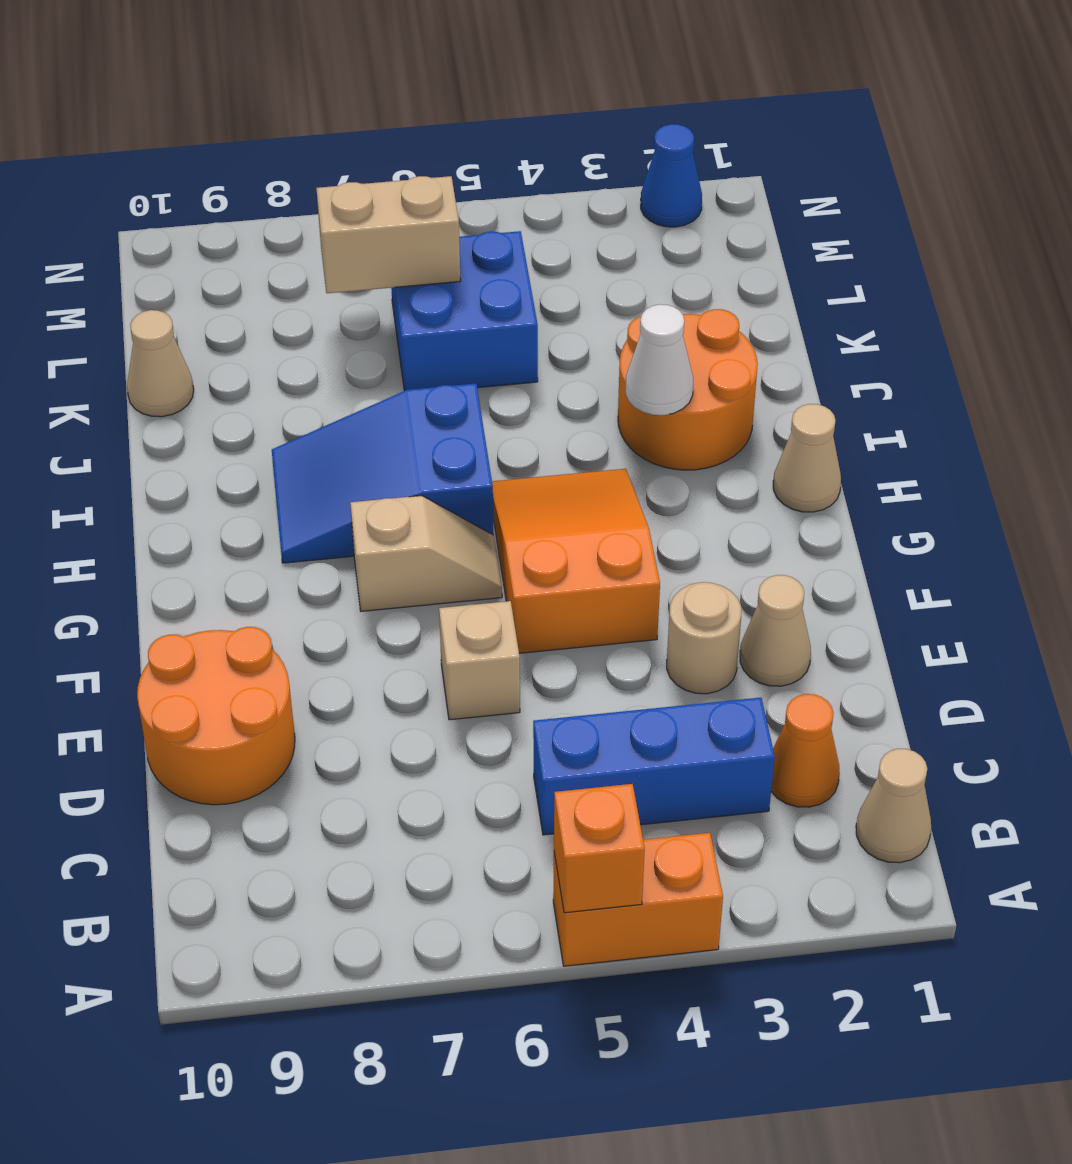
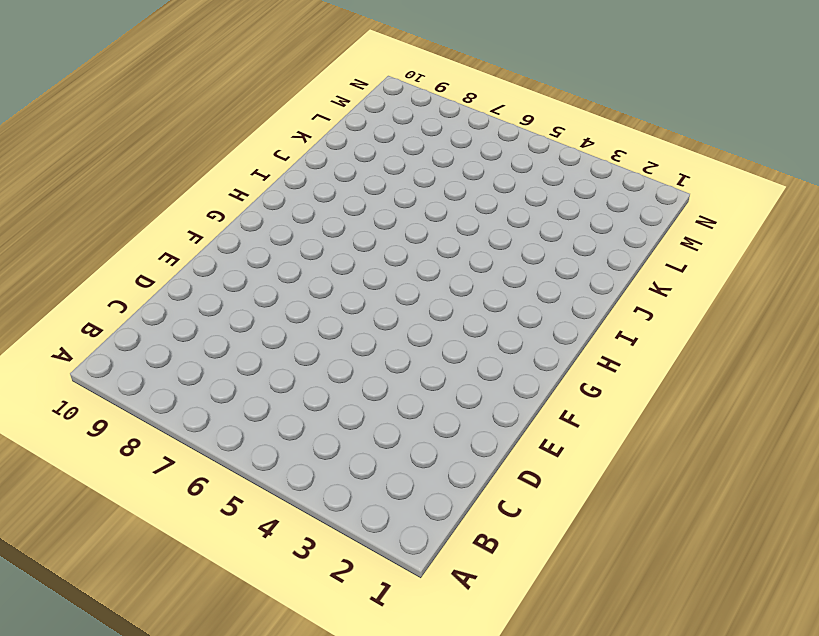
none -> orange 1x2 brick [553,833,723,966]
none -> tan 1x1 cone [856,749,931,863]
none -> orange 1x1 cone [771,694,840,807]

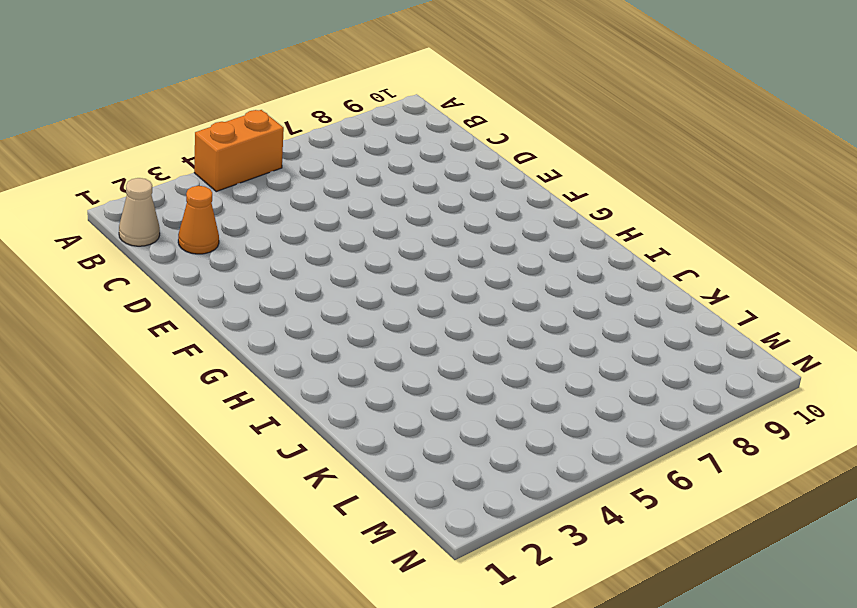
none -> blue 1x3 brick [533,698,775,835]
none -> orange 2x2 round brick [137,627,295,805]
none -> tan 1x1 cone [740,575,811,686]

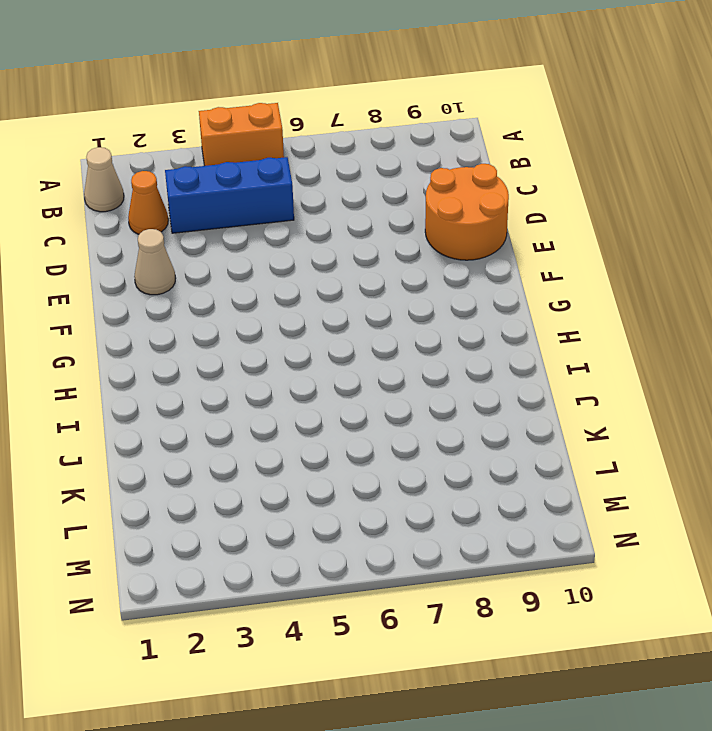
none -> tan 1x1 round brick [667,582,741,694]
none -> tan 1x1 brick [439,601,520,720]
none -> orange 2x3 slope [492,469,660,653]

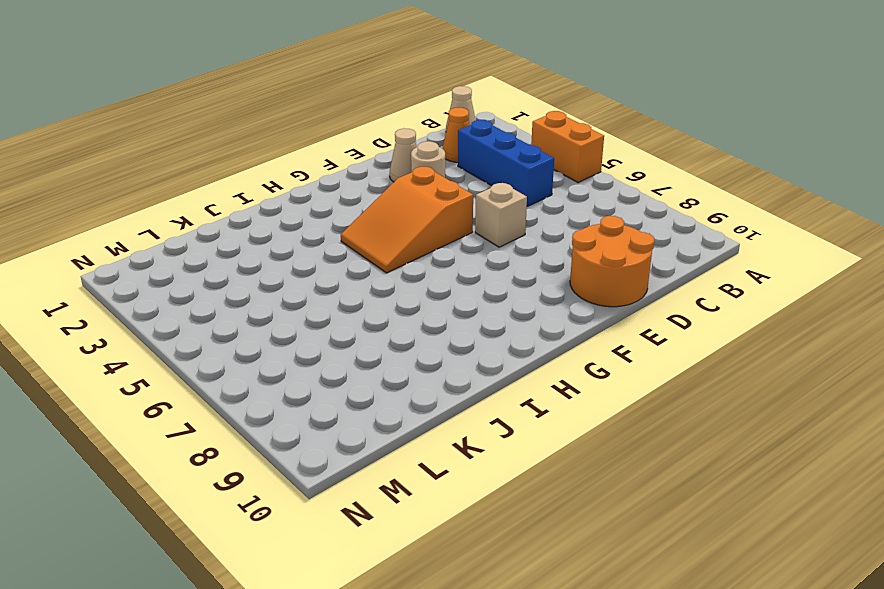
none -> tan 1x2 slope [350,496,502,611]
none -> tan 1x1 cone [773,404,841,512]
none -> blue 2x3 slope [272,383,494,563]

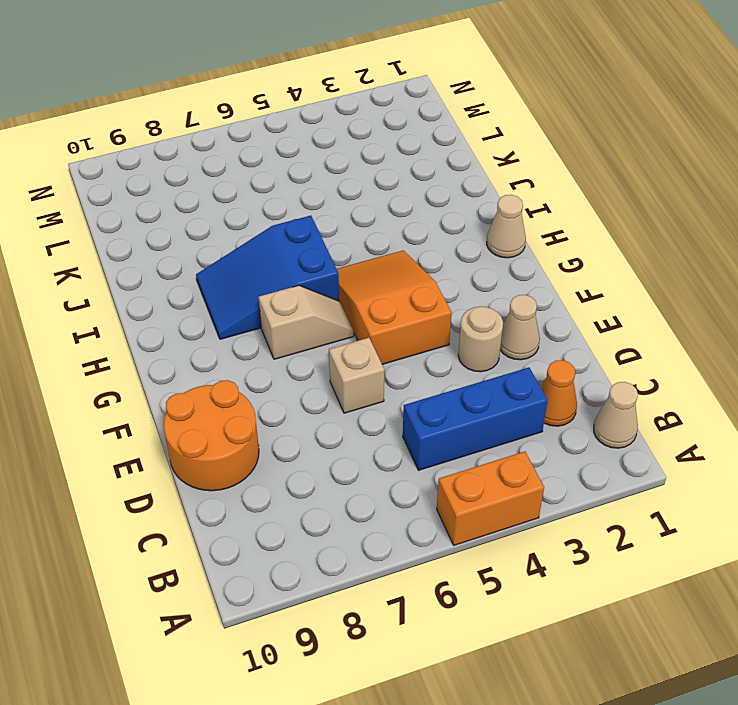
none -> orange 2x2 round brick [618,309,758,470]
none -> blue 2x2 brick [391,231,538,391]
none -> tan 1x1 cone [127,310,194,417]

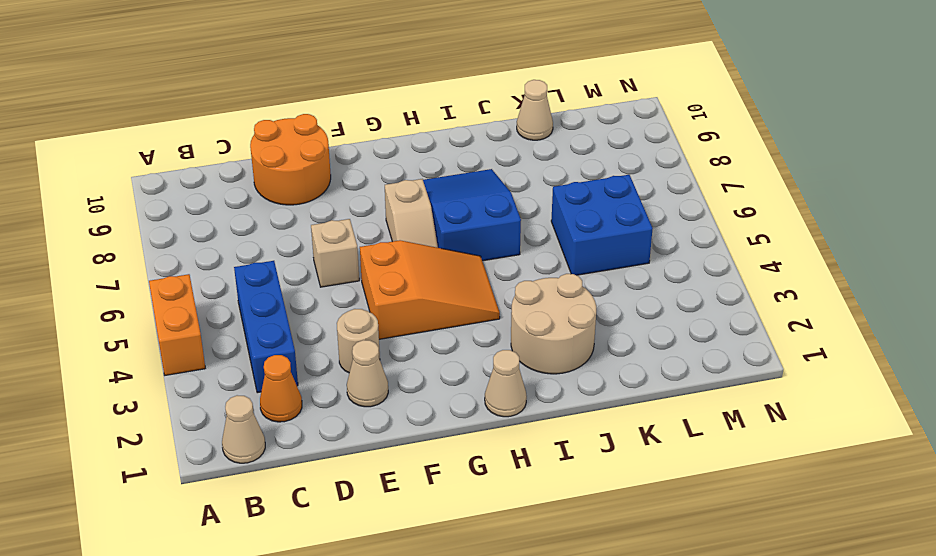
tan 2x2 round brick [511,274,596,374] -> orange 2x2 round brick [618,309,758,470]
none -> blue 1x1 cone [641,124,702,227]
none -> orange 1x1 brick [554,784,645,913]
none -> white 1x1 cone [626,304,693,415]

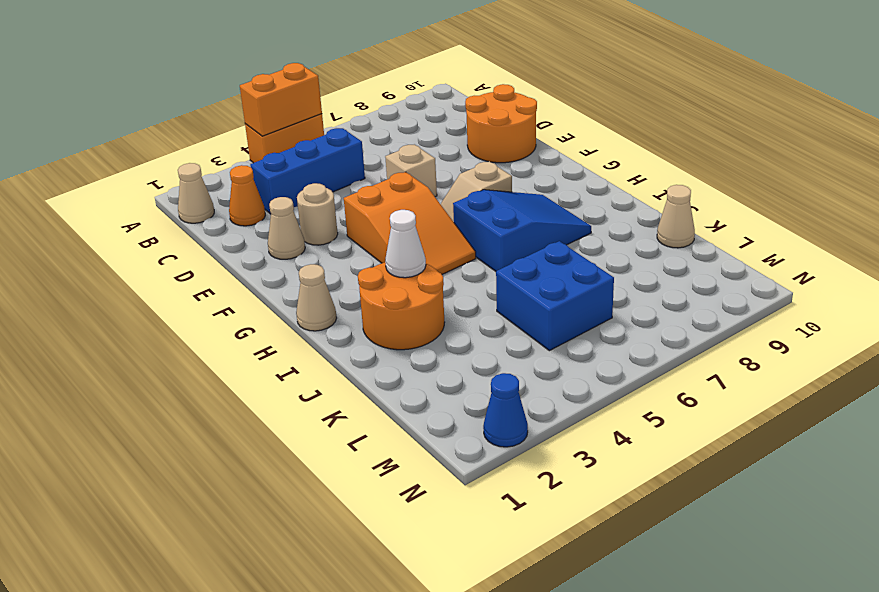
orange 1x2 brick [240,63,322,136] -> orange 1x1 brick [554,784,645,913]
none -> tan 1x2 brick [316,176,461,293]

